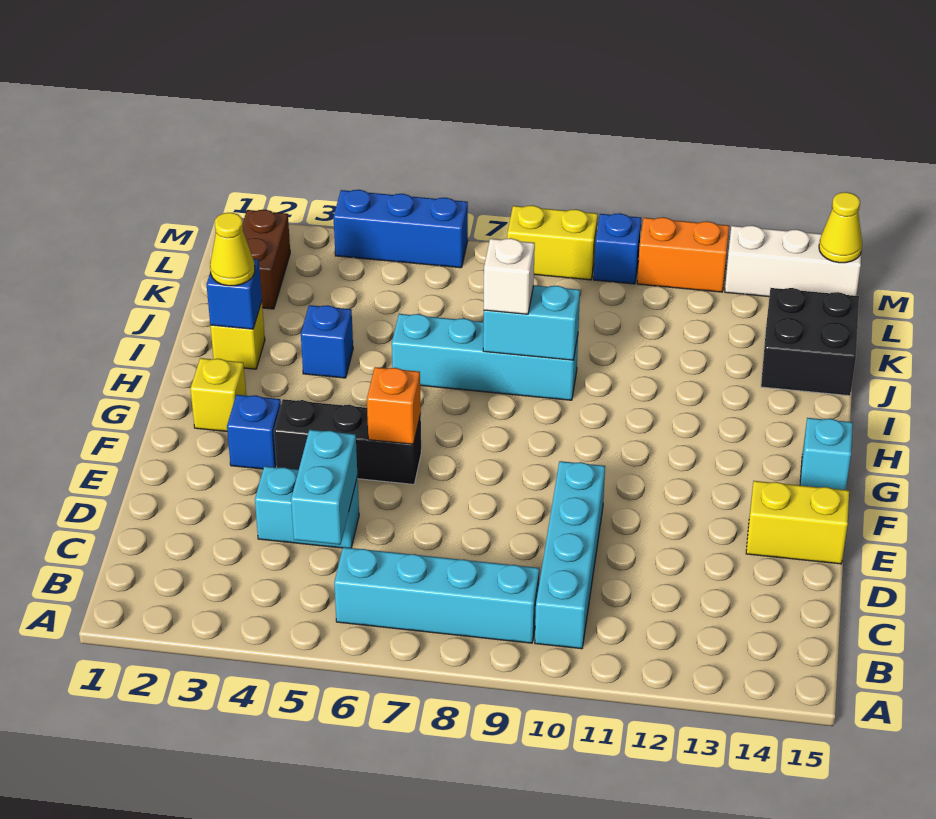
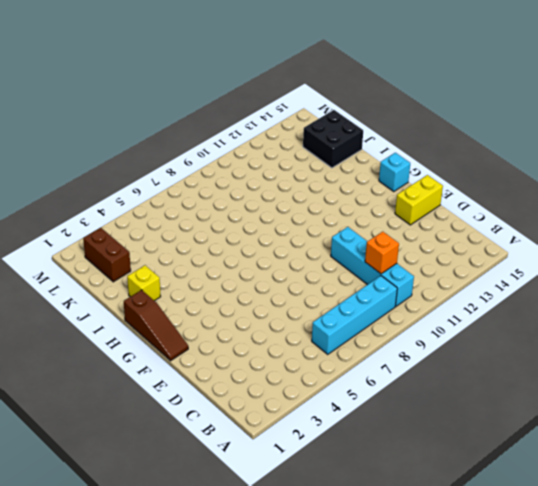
orange 1x1 brick [365,232,399,274] -> orange 1x1 brick moved to [367,367,421,444]
brown 1x3 slope [124,290,188,361] -> none
none -> cyan 1x2 brick [255,466,359,548]
none -> blue 1x1 brick [227,395,281,469]
none -> black 1x3 brick [274,399,421,484]

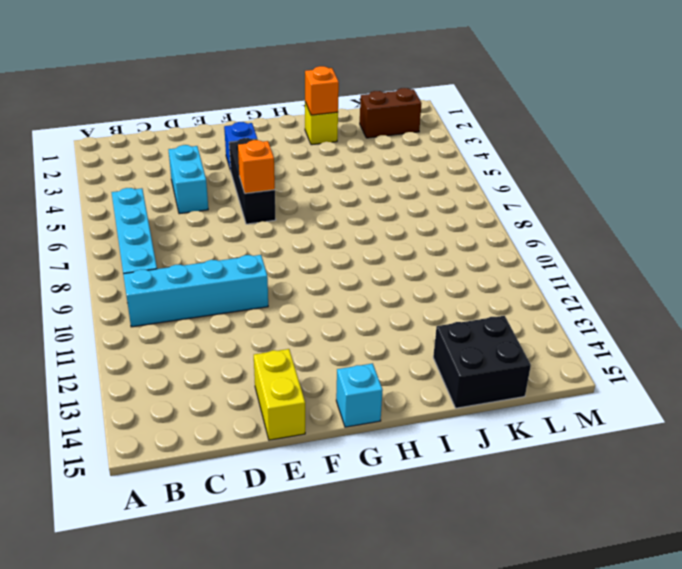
orange 1x1 brick [305,66,339,115] -> blue 1x1 brick [207,259,262,329]
none -> yellow 1x1 brick [191,358,246,431]
none -> blue 1x1 brick [301,305,353,378]
none -> cyan 1x4 brick [392,314,578,400]

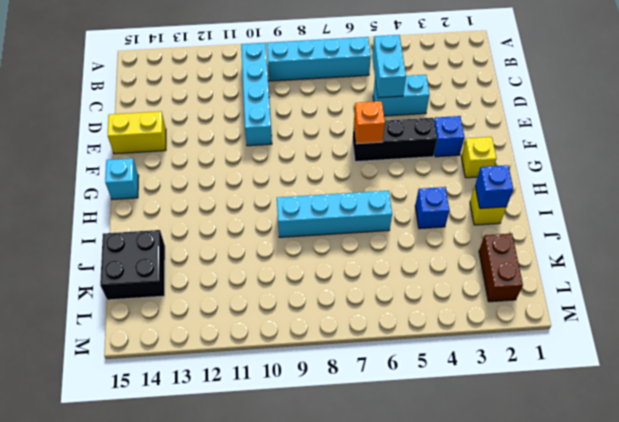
none -> blue 1x3 brick [334,190,468,268]
none -> yellow 1x2 brick [507,205,598,280]
none -> blue 1x1 brick [594,213,641,284]

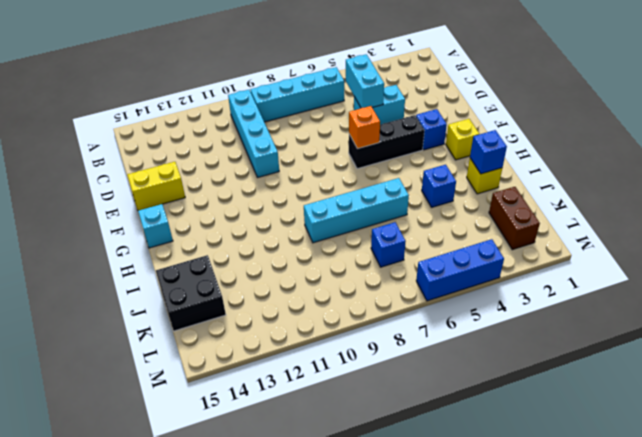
blue 1x1 brick [371,222,406,267] -> blue 1x1 brick moved to [594,213,641,284]
none -> yellow 1x2 brick [507,205,598,280]
none -> orange 1x2 brick [637,217,729,292]
none -> white 1x3 brick [725,225,861,297]

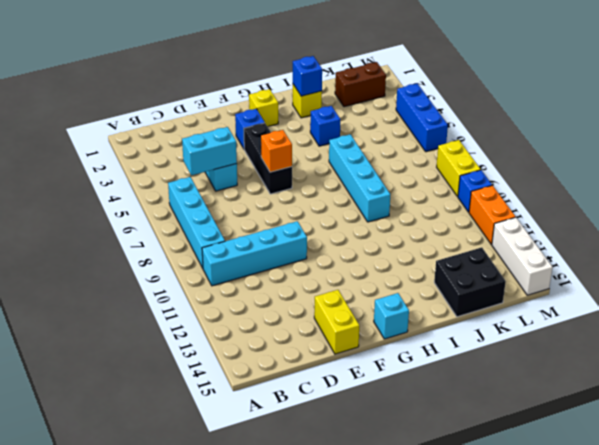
none -> cyan 1x2 brick [483,285,580,360]
none -> yellow 1x1 cone [819,192,862,263]
none -> yellow 1x1 cone [210,213,255,286]

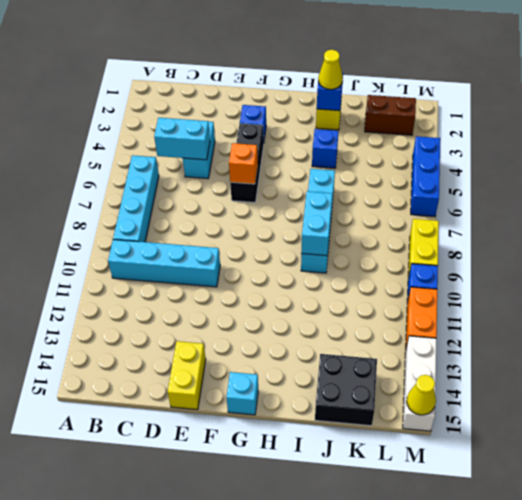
none -> yellow 1x1 brick [191,358,246,431]
none -> white 1x1 brick [484,238,535,314]

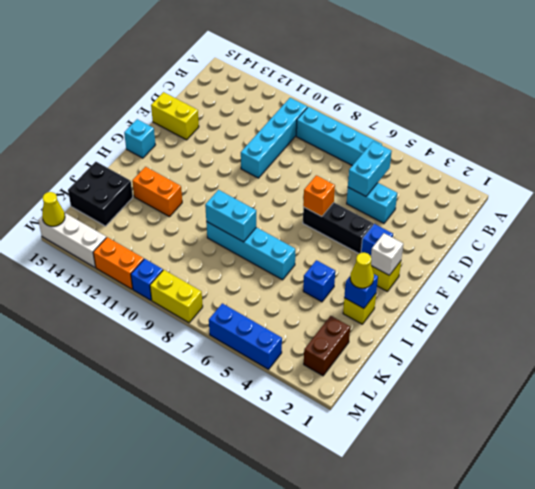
white 1x1 brick [371,233,403,275] -> white 1x1 brick moved to [484,238,535,314]
orange 1x2 brick [132,167,182,217] -> none

